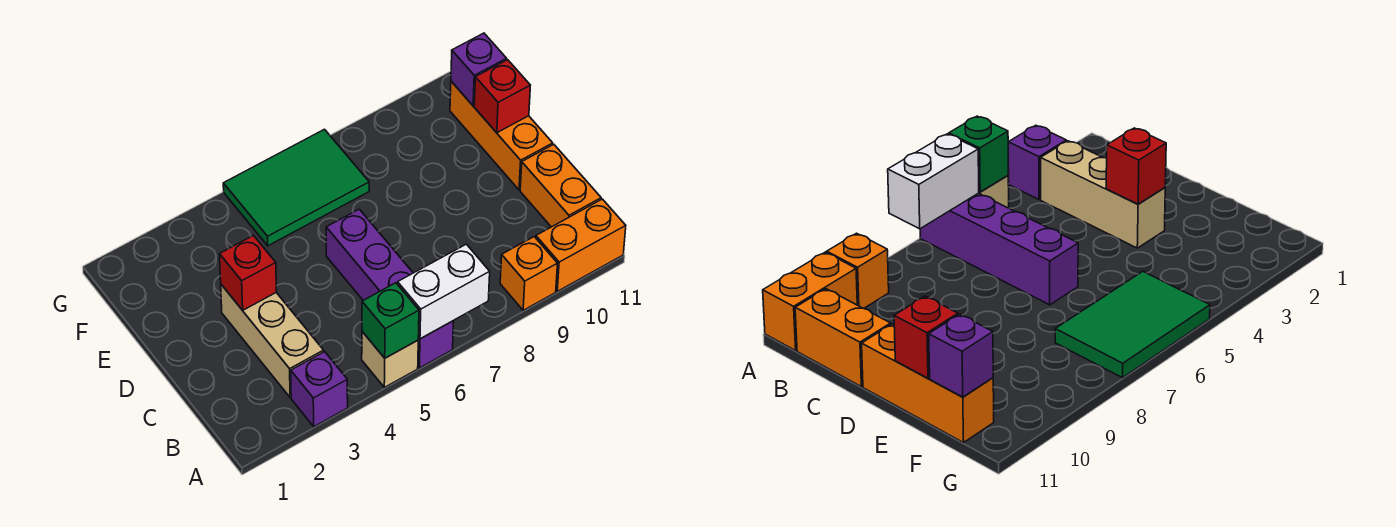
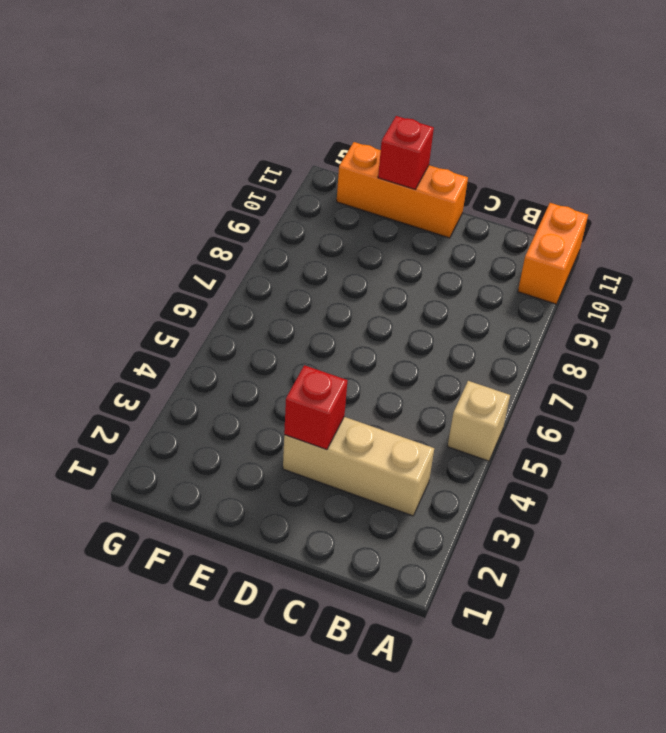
none -> purple 1x1 brick [291,352,348,427]
none -> purple 1x4 brick [326,209,453,368]
none -> orange 1x1 brick [500,237,558,310]

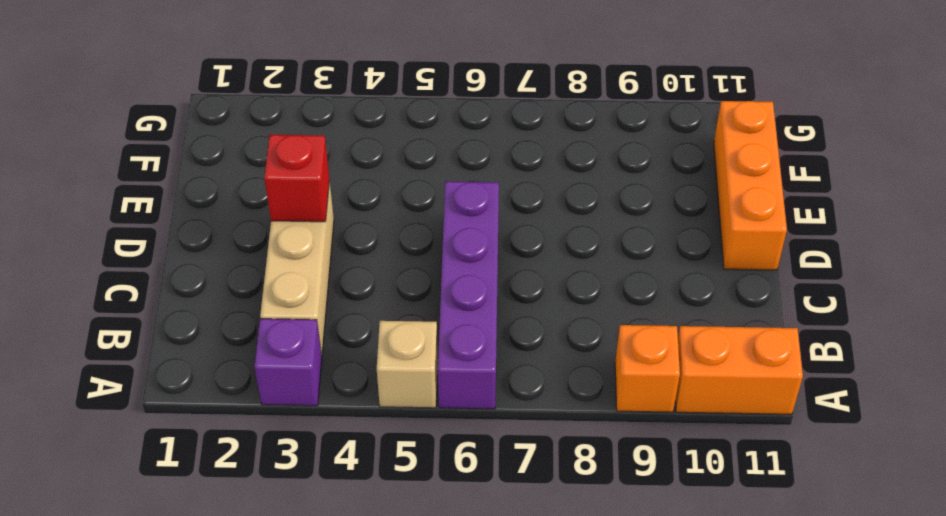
none -> orange 1x2 brick [520,145,601,227]
none -> green 2x3 tile [223,129,369,246]
none -> green 1x1 brick [362,283,419,358]

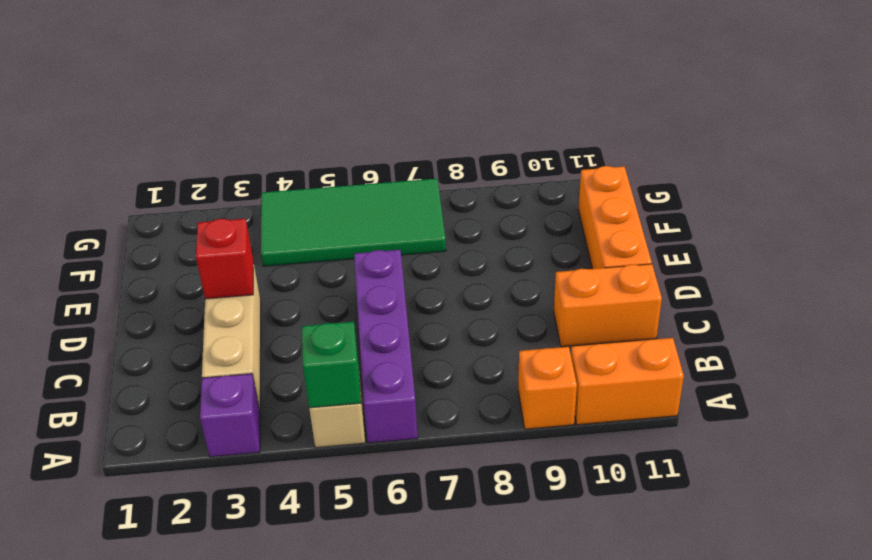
orange 1x2 brick [554,264,662,347] -> orange 1x2 brick turned to [520,145,601,227]
green 2x4 tile [261,179,446,266] -> green 2x3 tile [223,129,369,246]
none -> white 1x2 brick [398,244,490,339]
none -> red 1x1 brick [474,60,530,133]
none -> purple 1x1 brick [451,33,507,106]

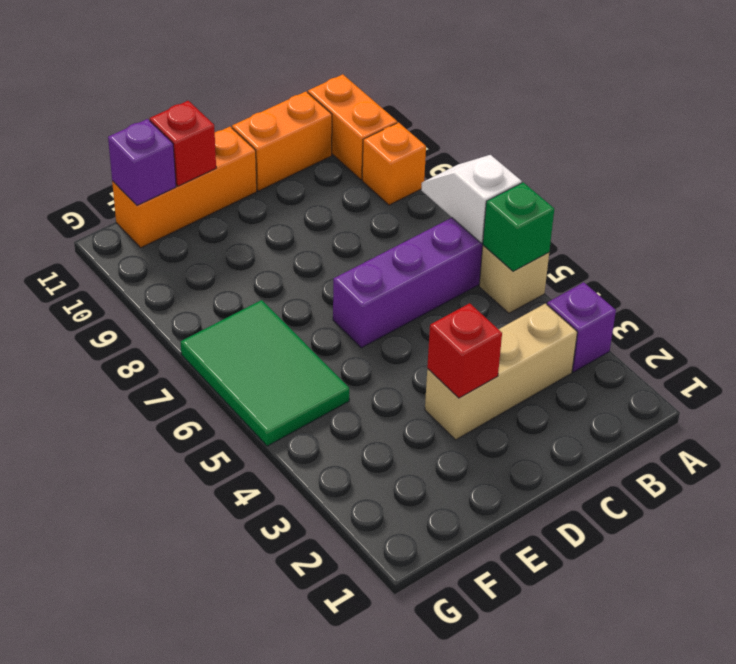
white 1x2 slope [421,155,522,243] -> white 1x2 brick [398,244,490,339]

